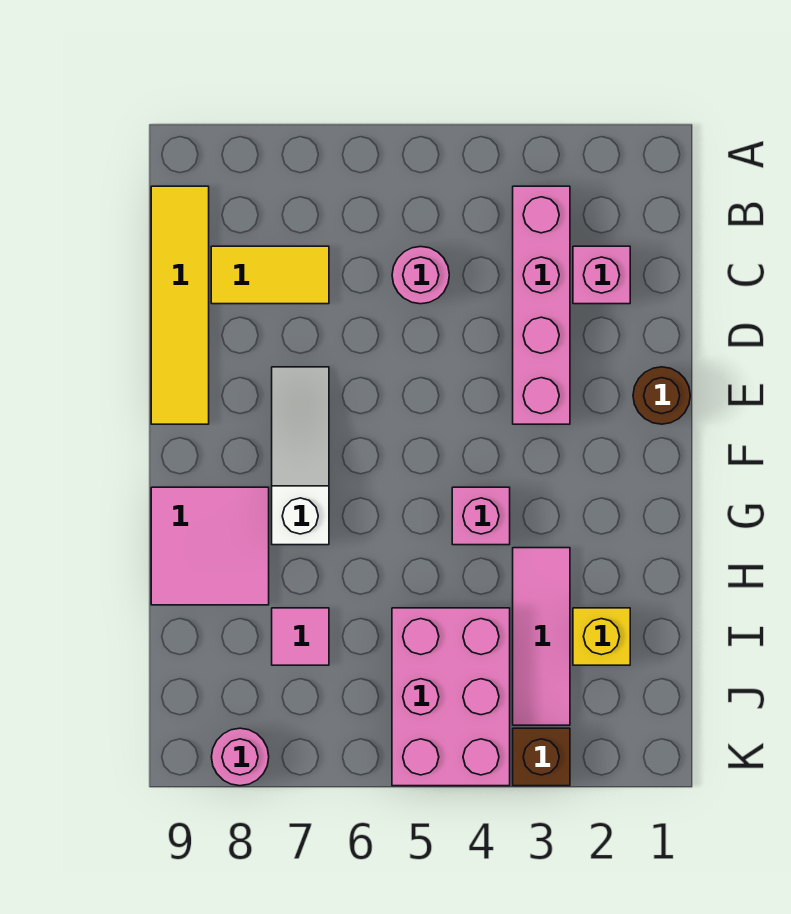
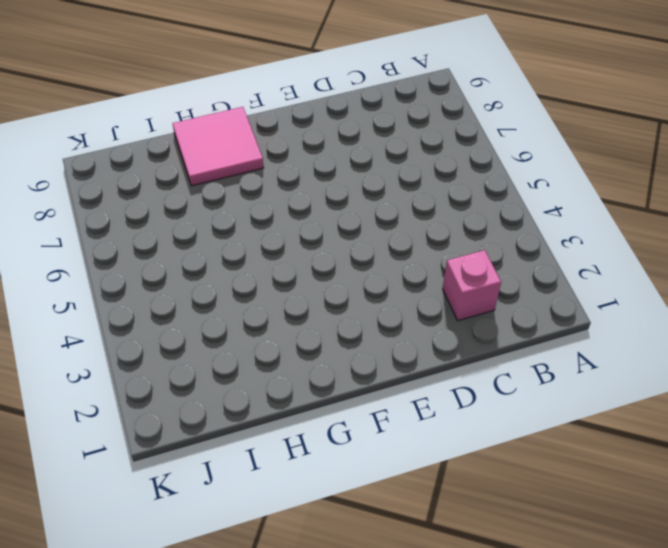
none -> pink 1x4 brick [513,186,570,424]
none -> yellow 1x4 tile [151,186,209,424]
none -> pink 1x1 round brick [392,247,449,304]

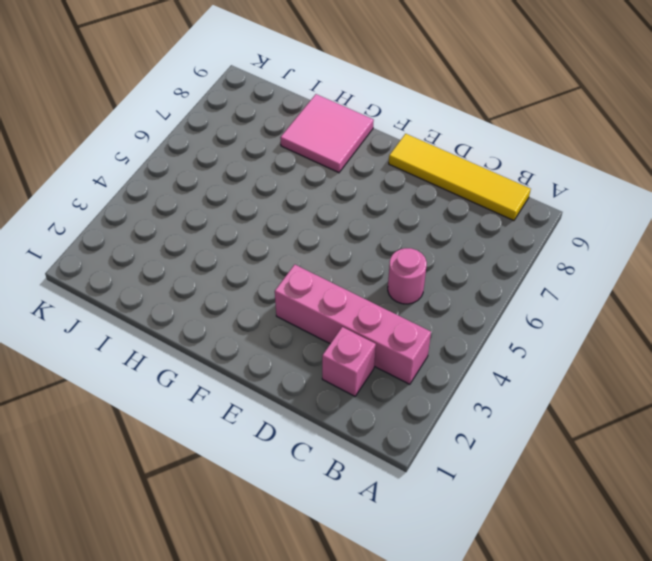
none -> yellow 1x2 tile [211,246,329,304]
none -> brown 1x1 round brick [633,367,690,424]
none -> white 1x3 slope [272,367,329,545]

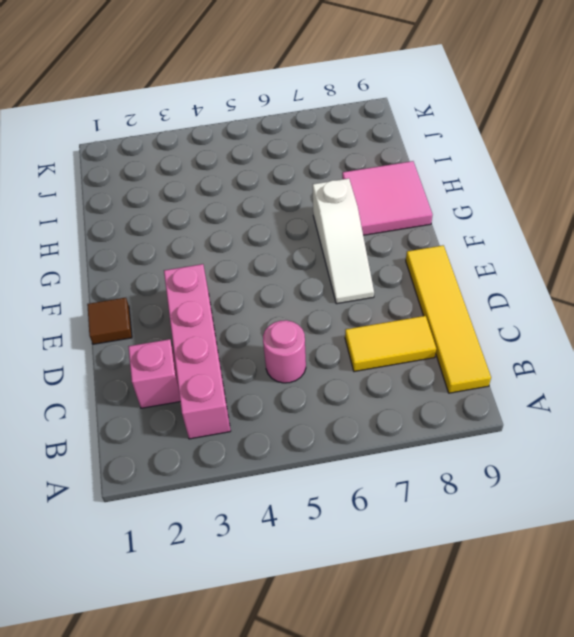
brown 1x1 tile [87,298,132,344] -> brown 1x1 round brick [633,367,690,424]
none -> pink 1x1 brick [452,487,510,545]
none -> pink 1x3 tile [513,548,570,725]
none -> yellow 1x1 brick [573,608,630,665]

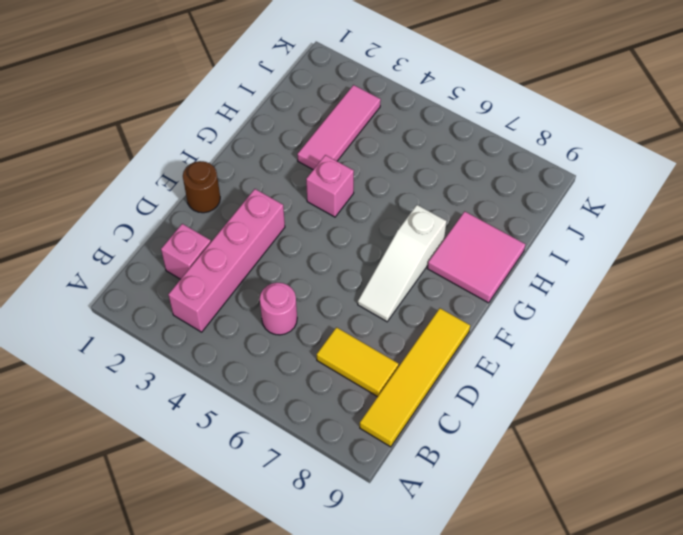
none -> yellow 1x1 brick [573,608,630,665]
none -> pink 2x3 brick [392,608,510,786]
none -> pink 1x1 tile [272,608,329,665]

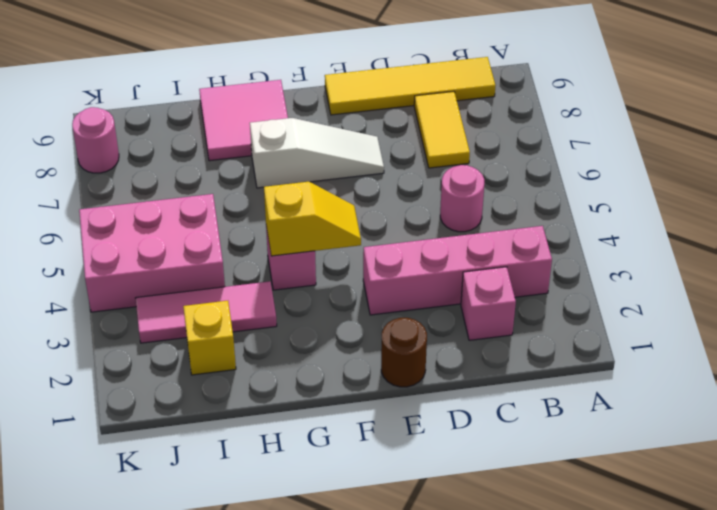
yellow 1x2 slope [264,182,361,256] -> none
none -> pink 1x1 tile [272,608,329,665]
none -> brown 1x1 brick [513,728,570,786]

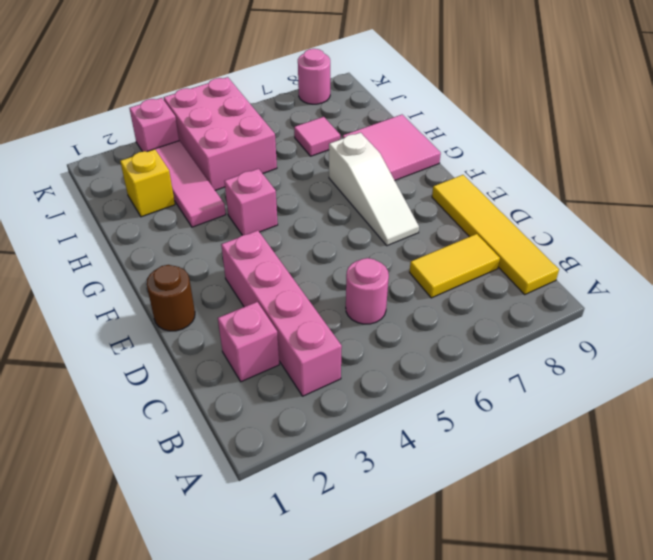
pink 1x1 brick [130,98,179,152] -> brown 1x1 brick [513,728,570,786]

